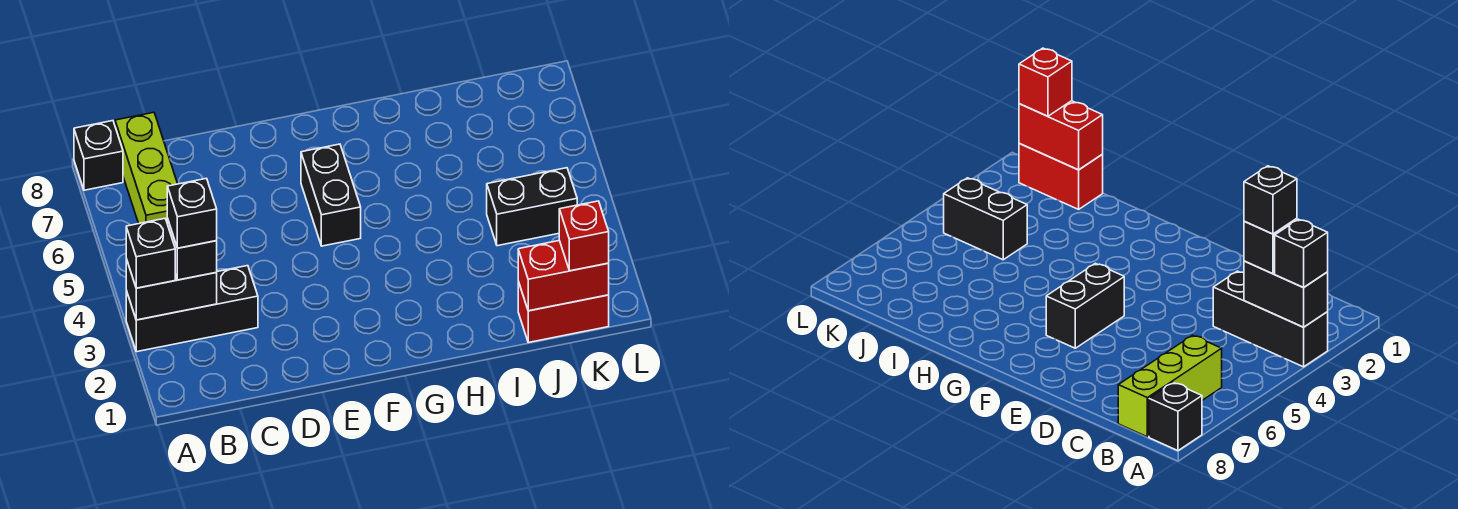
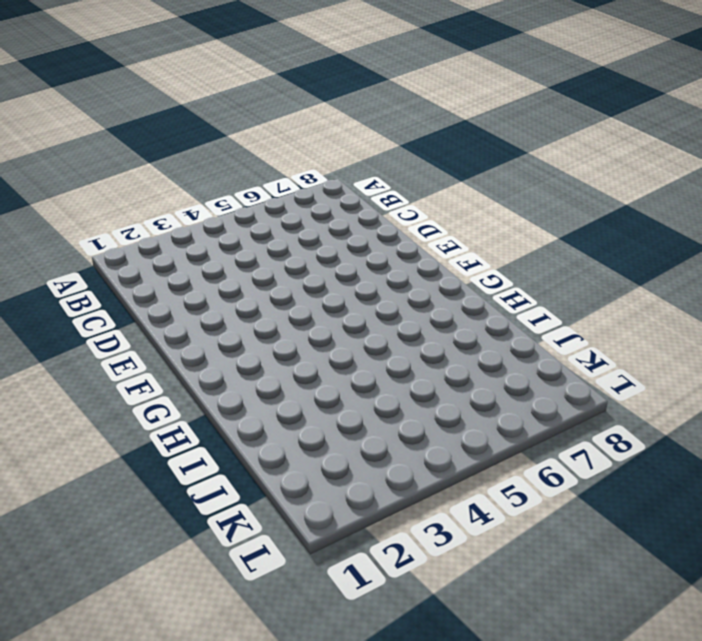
none -> black 1x3 brick [126,266,258,352]
none -> black 1x1 brick [74,121,123,190]
none -> lime 1x3 brick [115,112,177,224]

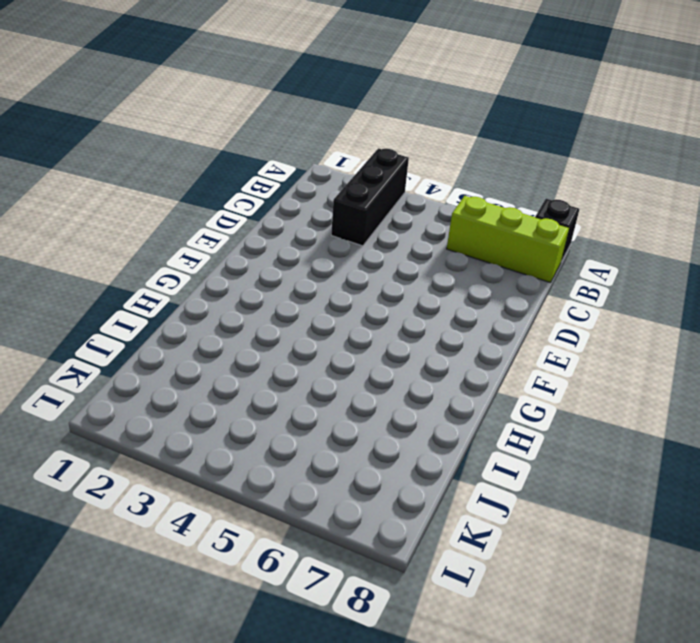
none -> black 1x2 brick [301,144,361,246]
none -> red 1x2 brick [518,282,609,342]
none -> black 1x2 brick [487,168,577,246]

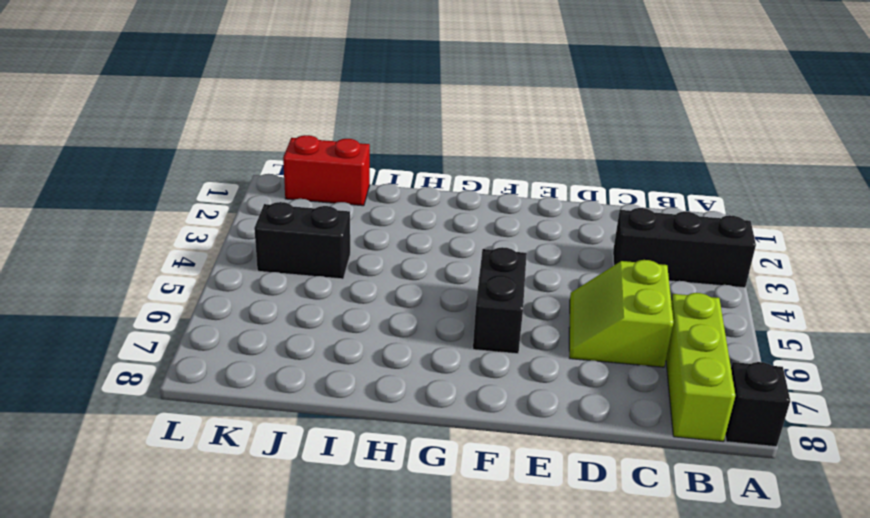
lime 2x2 slope [569,260,673,367] -> none
none -> black 1x2 brick [126,259,217,320]
none -> red 1x2 brick [518,241,609,311]
none -> black 1x1 brick [126,219,175,288]

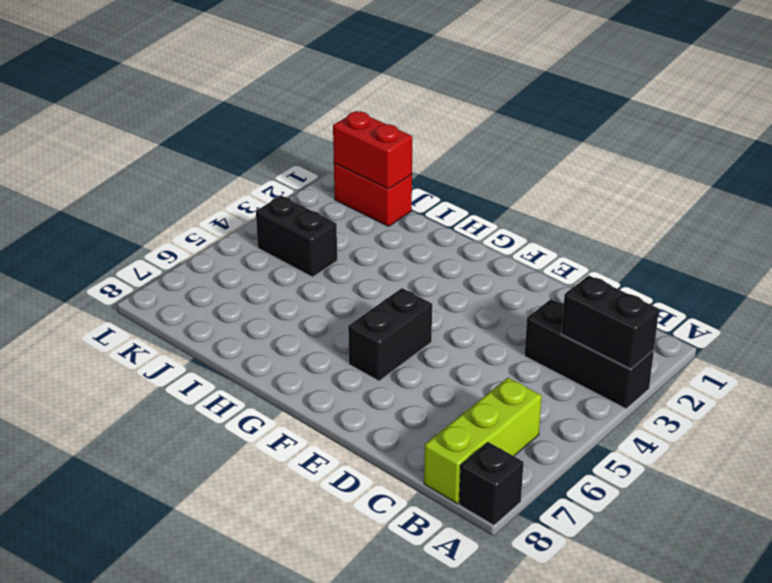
none -> black 1x1 brick [126,219,175,288]
none -> black 1x1 brick [167,218,217,280]
none -> red 1x1 brick [559,201,609,271]

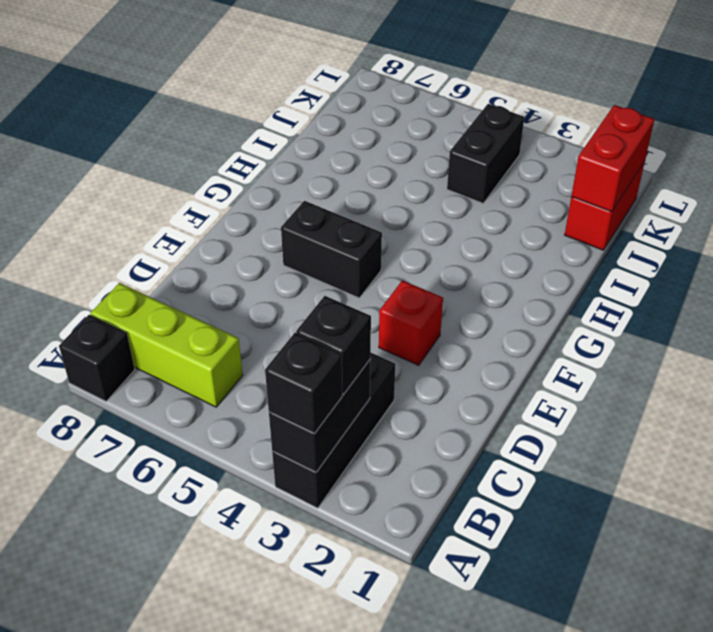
red 1x1 brick [379,280,443,365] -> red 1x1 brick moved to [559,201,609,271]
none -> black 1x1 brick [167,178,217,248]

